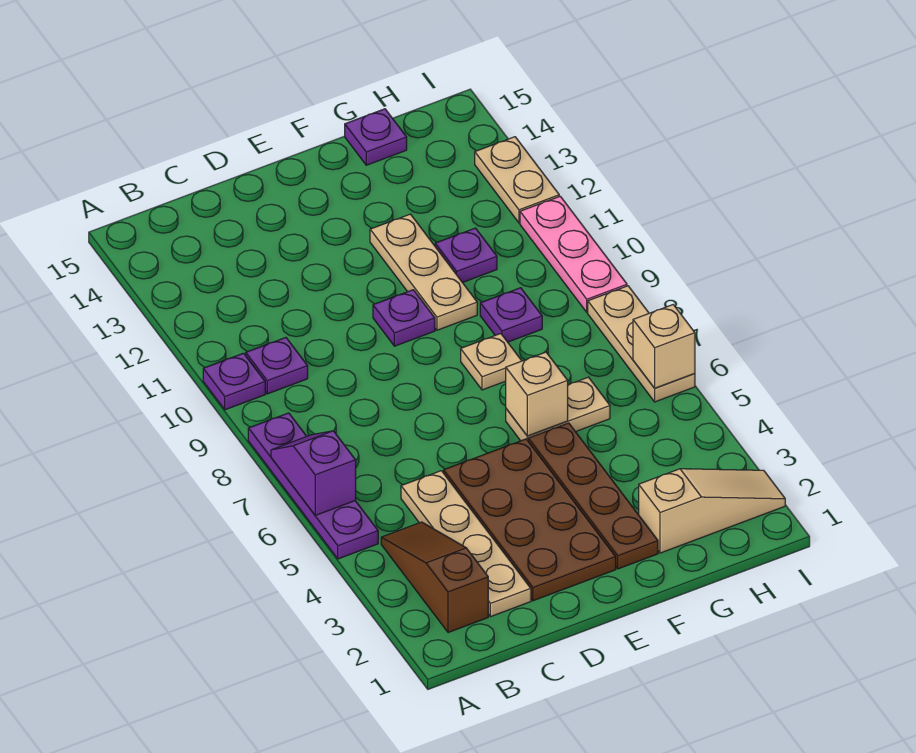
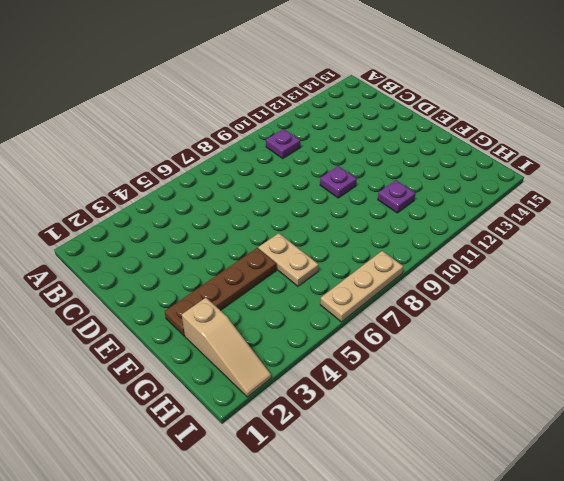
none -> purple 1x4 plate [248,413,378,559]
none -> purple 1x1 plate [203,353,265,410]
none -> brown 1x3 slope [381,522,488,633]

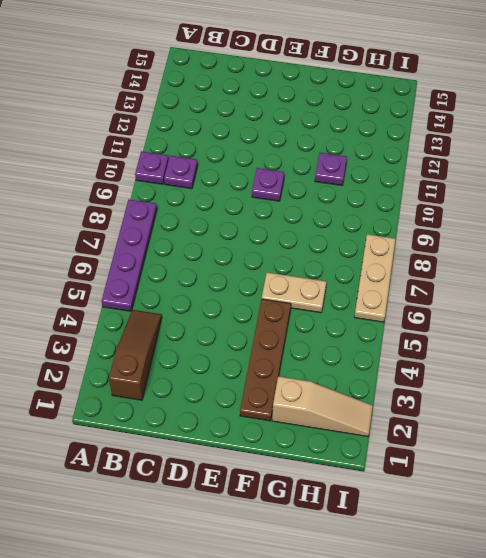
none -> tan 1x4 plate [401,471,531,617]
none -> brown 2x4 plate [444,439,616,601]
none -> tan 1x1 plate [461,334,522,390]

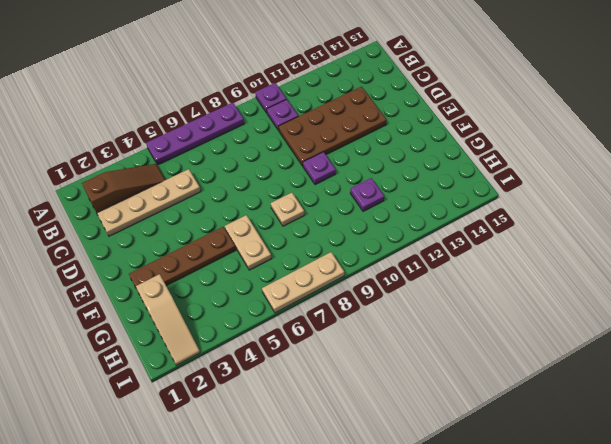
brown 2x4 plate [279,87,387,166] -> brown 2x4 plate moved to [444,439,616,601]
none -> tan 1x3 plate [370,214,477,330]
none -> purple 1x1 plate [480,288,542,342]
none -> purple 1x1 plate [345,109,407,165]

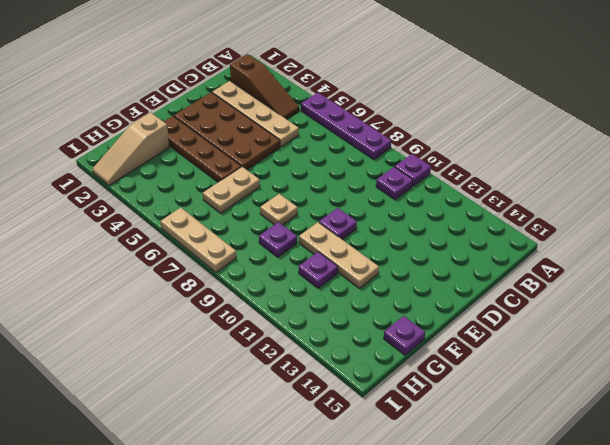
none -> pink 1x3 plate [520,196,627,312]
none -> tan 1x2 plate [475,137,559,223]
none -> purple 1x2 slope [271,431,356,515]

